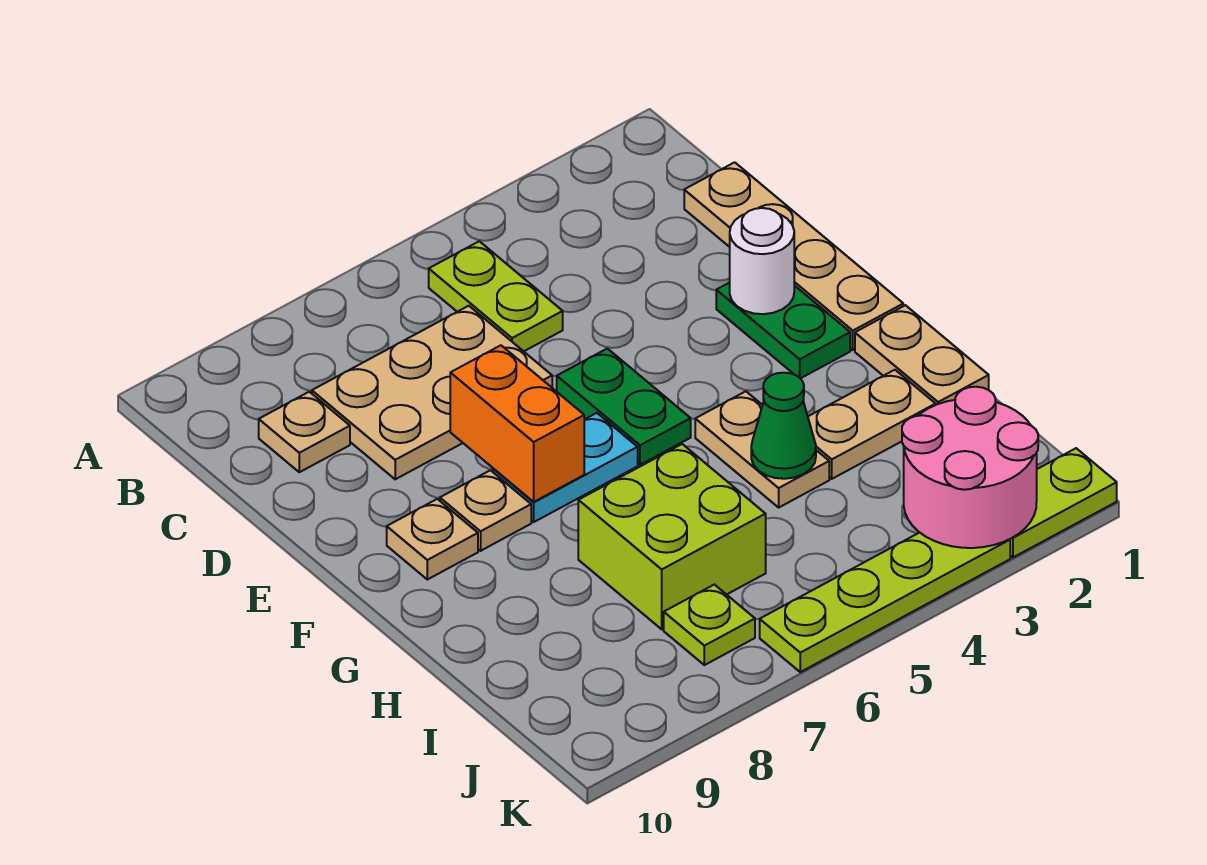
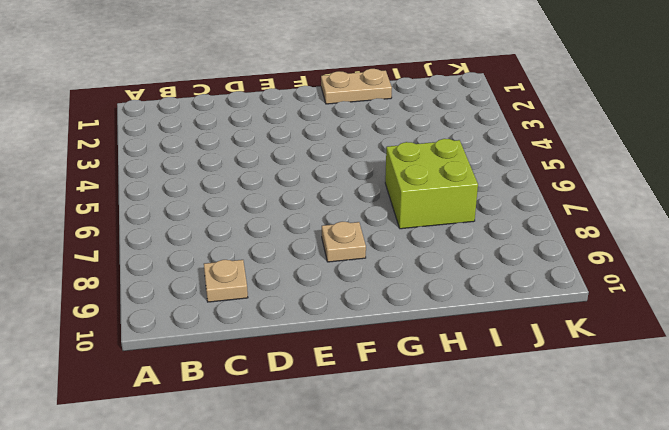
none -> lime 1x2 plate [429,241,563,351]
none -> tan 1x4 plate [684,162,903,350]
none -> tan 2x3 plate [312,306,552,479]

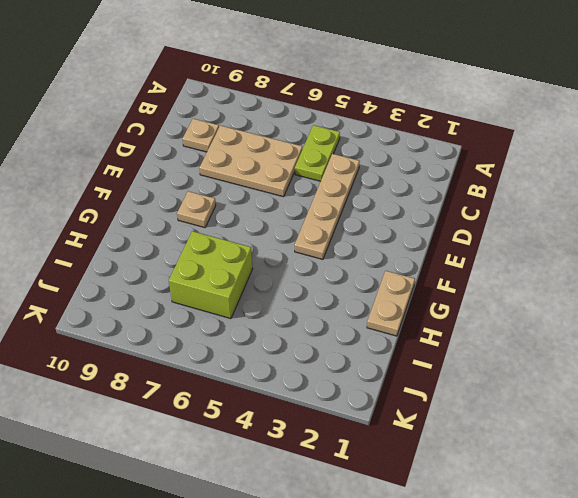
tan 1x4 plate [295,154,359,259] -> tan 1x4 plate moved to [684,162,903,350]
none -> green 1x2 plate [716,283,850,379]
none -> green 1x2 plate [557,349,691,465]
none -> cyan 1x2 plate [493,413,638,522]

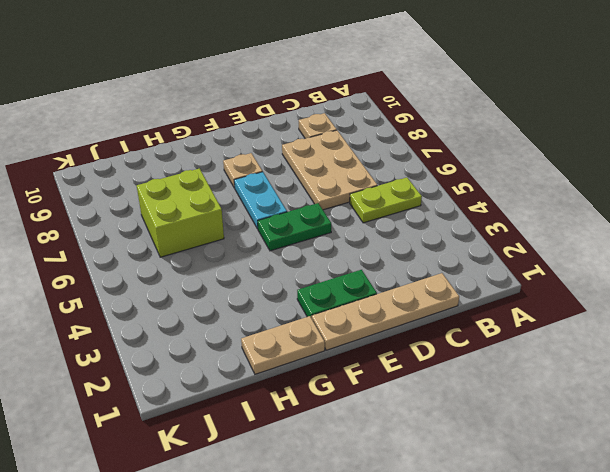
none -> tan 1x1 plate [387,499,478,579]
none -> tan 1x2 plate [695,391,829,507]
none -> tan 1x2 plate [808,370,936,479]

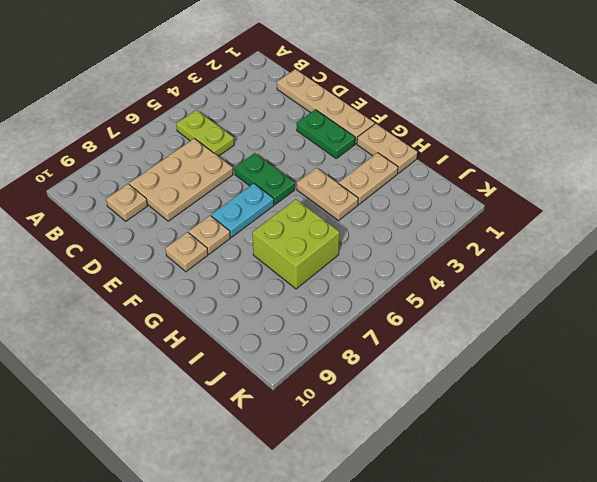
none -> lime 1x1 plate [664,585,755,665]
none -> lime 1x2 plate [1010,448,1117,557]
none -> lime 1x4 plate [760,532,1010,672]

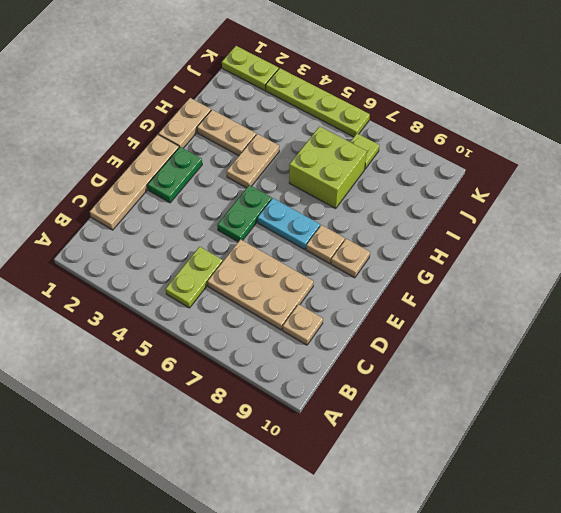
none -> white 1x1 round brick [730,208,794,314]
none -> orange 1x2 brick [450,345,584,502]
none -> green 1x1 cone [751,373,816,479]

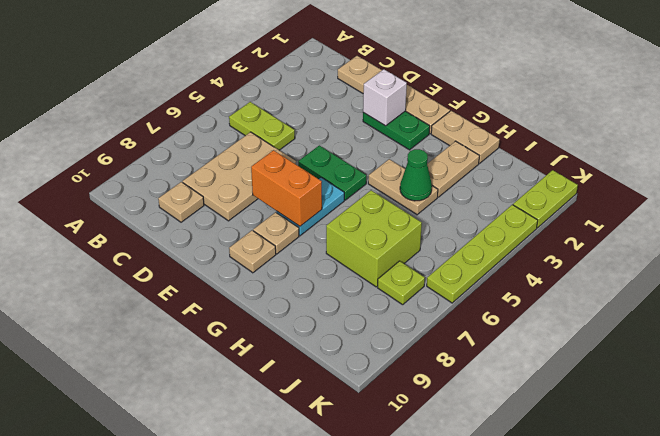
white 1x1 brick [363,69,407,126] -> white 1x1 round brick [730,208,794,314]
none -> pink 2x2 round brick [902,387,1038,548]

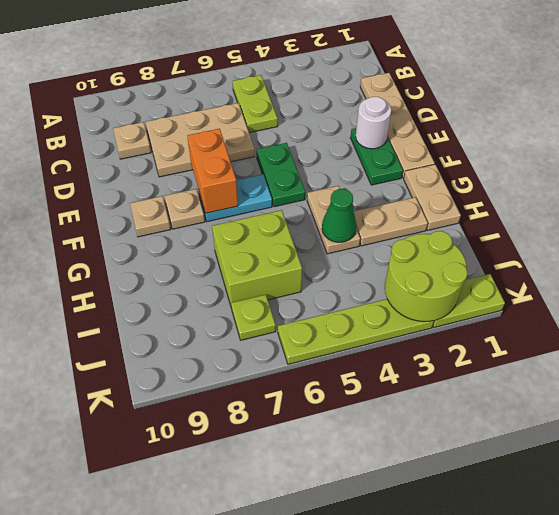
lime 2x2 round brick [385,231,467,322] -> pink 2x2 round brick [902,387,1038,548]

